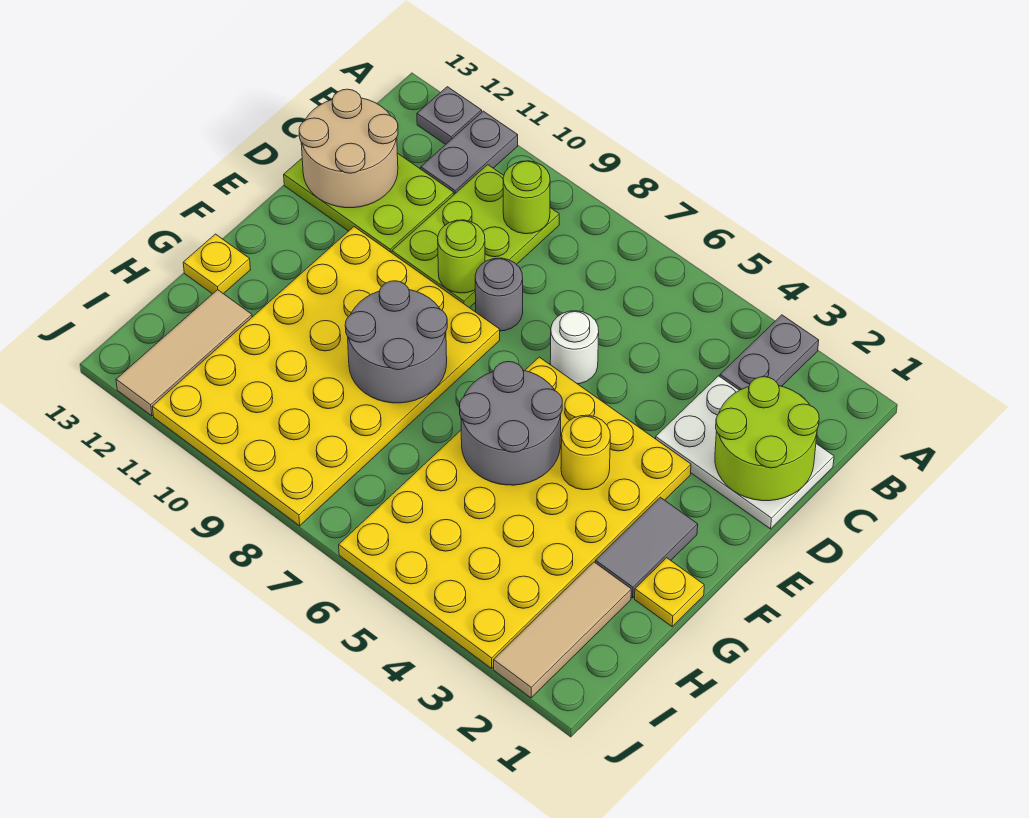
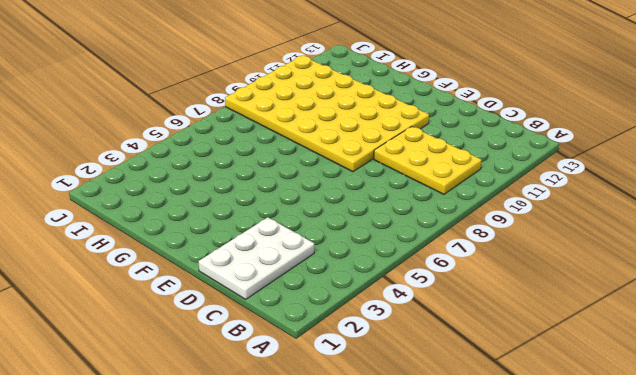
yellow 2x3 plate [374,126,481,194] -> lime 2x3 plate [392,165,559,308]
none -> grey 1x2 plate [720,315,819,390]
none -> grey 1x2 plate [421,111,518,194]
none -> grey 1x1 plate [417,87,482,145]

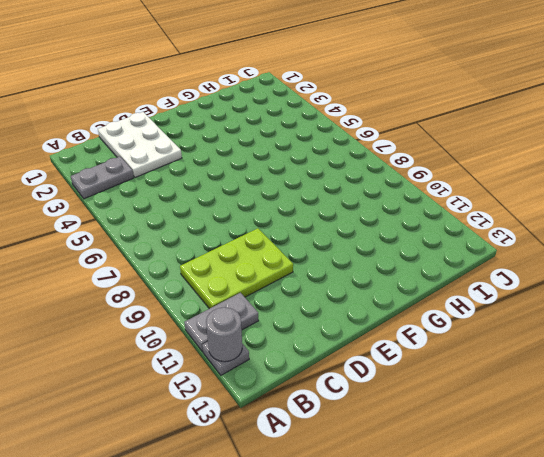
grey 1x1 round brick [206,307,242,362] -> grey 1x1 round brick moved to [475,258,523,331]
none -> lime 2x3 plate [284,153,454,253]
none -> white 1x1 round brick [550,311,599,384]
none -> yellow 4x6 plate [339,357,691,668]

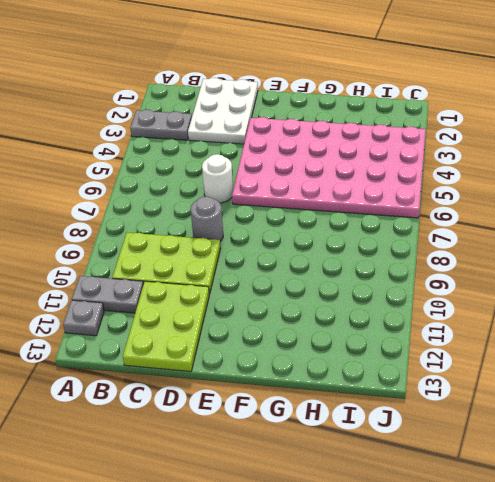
pink 4x6 plate [232,117,426,218] -> yellow 4x6 plate [339,357,691,668]
none -> yellow 4x6 plate [152,227,500,526]
none -> grey 1x2 tile [595,497,698,598]
none -> yellow 1x1 plate [635,558,704,627]

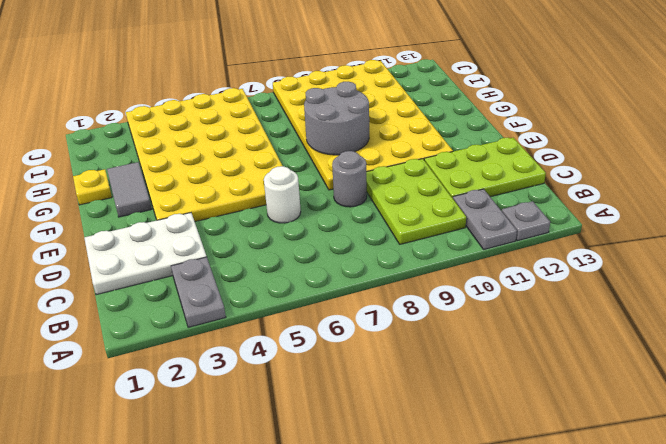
none -> yellow 1x1 plate [183,234,250,294]
none -> tan 1x3 tile [494,562,631,698]
none -> tan 1x3 tile [116,290,252,416]

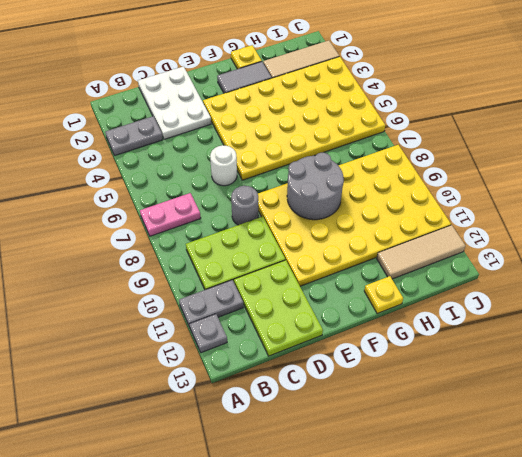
pink 1x2 plate [140,193,201,236] -> none
none -> lime 1x1 round brick [503,161,550,234]
none -> lime 2x2 round brick [715,377,819,501]
none -> tan 2x2 round brick [299,89,398,208]

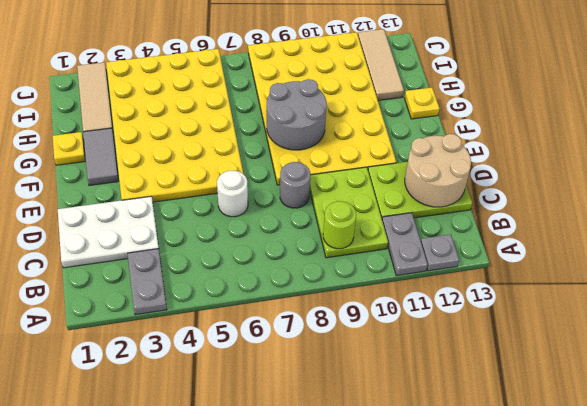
none -> lime 2x2 round brick [715,377,819,501]
none -> lime 1x1 round brick [438,220,485,293]
none -> yellow 1x1 round brick [561,415,610,490]

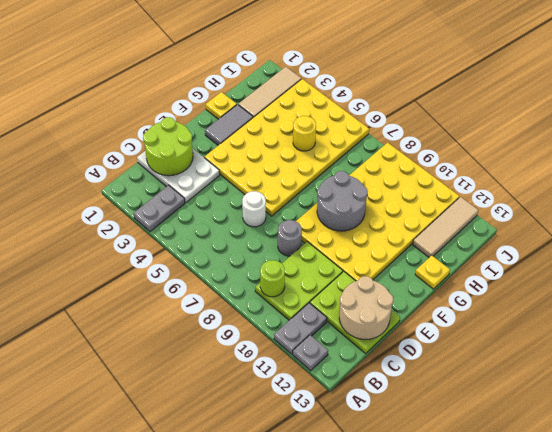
yellow 1x1 round brick [293,116,316,151] -> yellow 1x1 round brick moved to [561,415,610,490]
none -> lime 1x1 round brick [438,220,485,293]
none -> grey 2x2 round brick [459,362,562,485]

